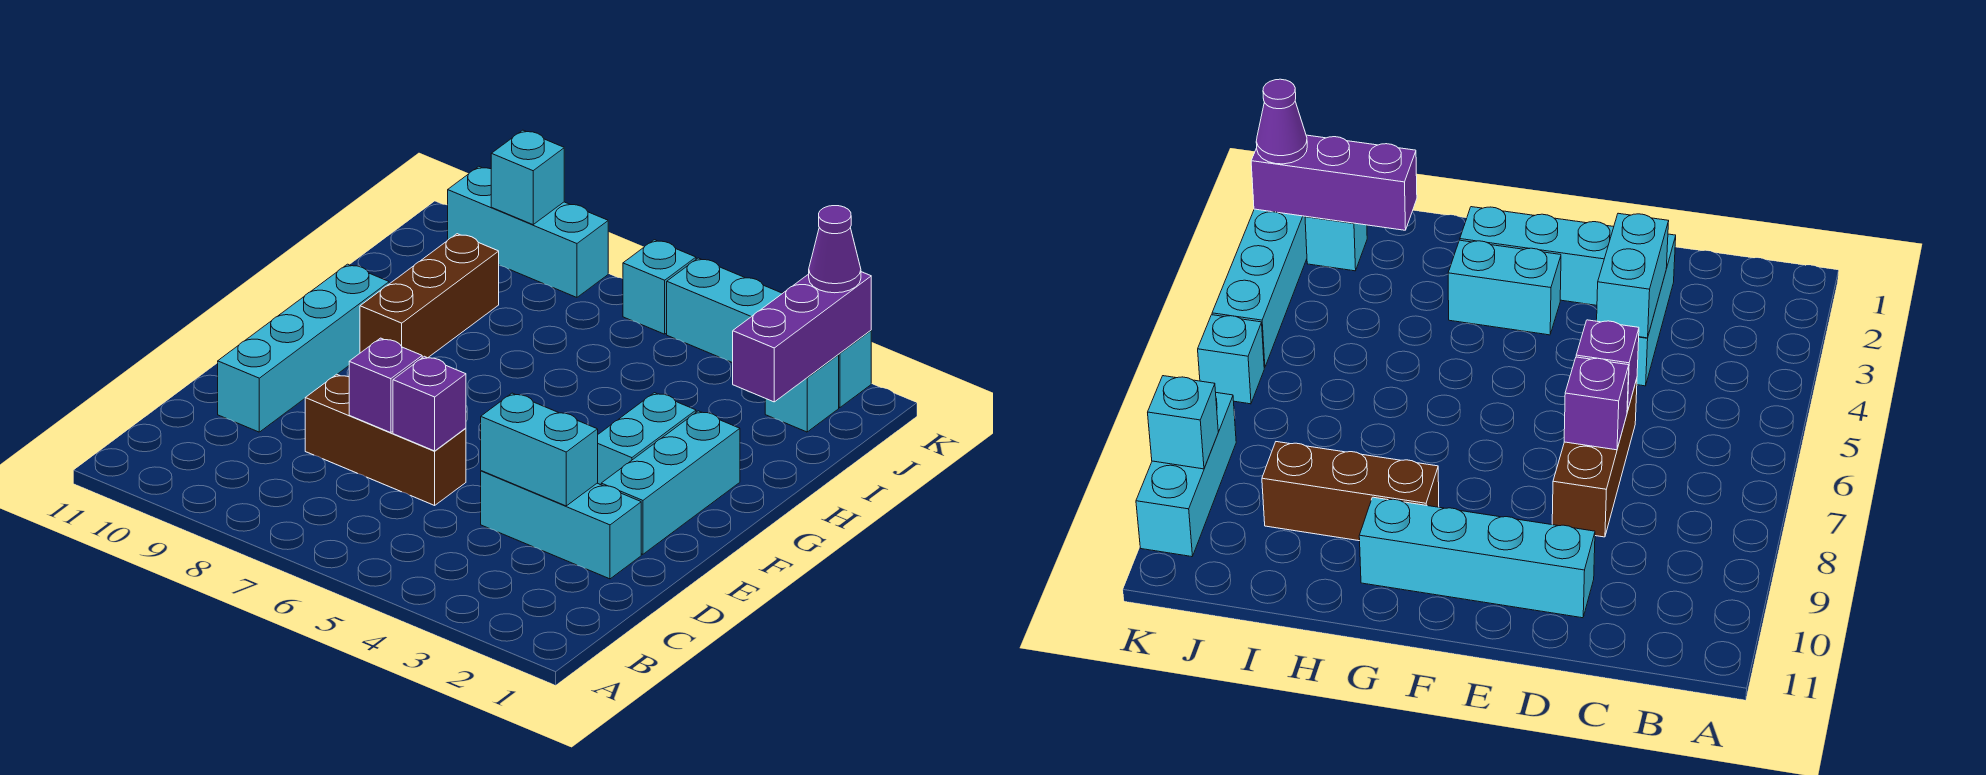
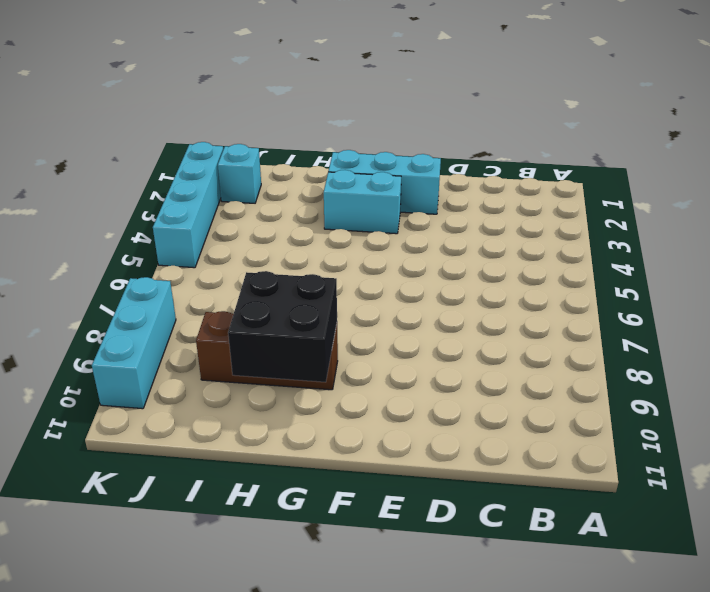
black 2x2 brick [228,271,337,382] -> none
none -> cyan 1x3 brick [481,471,641,579]
none -> brown 1x3 brick [305,374,466,505]
none -> cyan 1x4 brick [218,264,389,432]

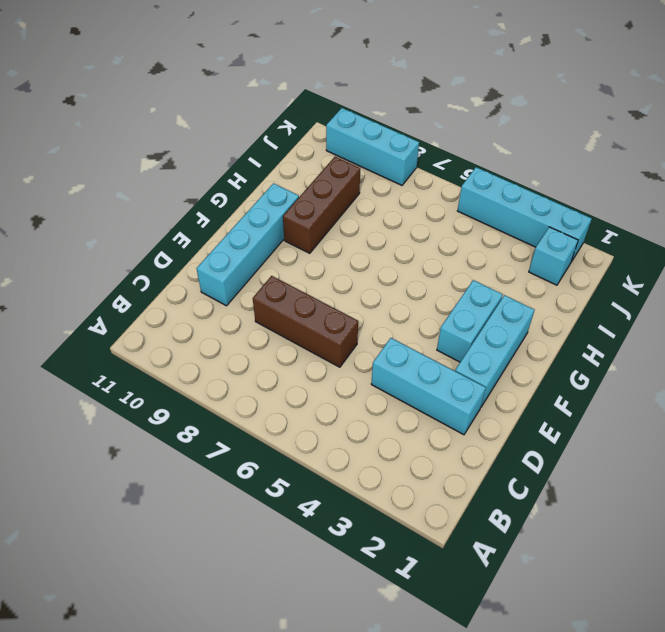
none -> cyan 1x1 brick [623,240,696,334]
none -> cyan 1x2 brick [481,393,598,506]
none -> purple 1x1 brick [393,356,466,451]

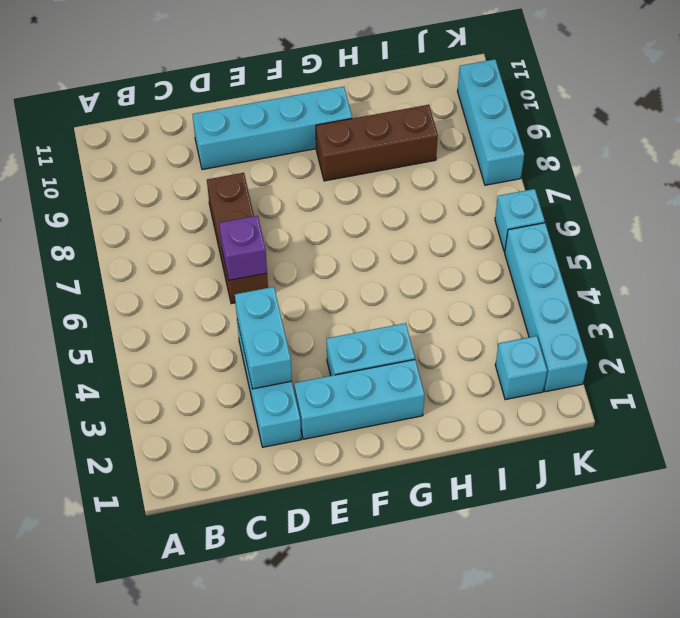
none -> purple 1x1 brick [349,338,422,433]
none -> purple 1x3 brick [733,272,871,402]
none -> cyan 1x1 brick [491,130,564,225]

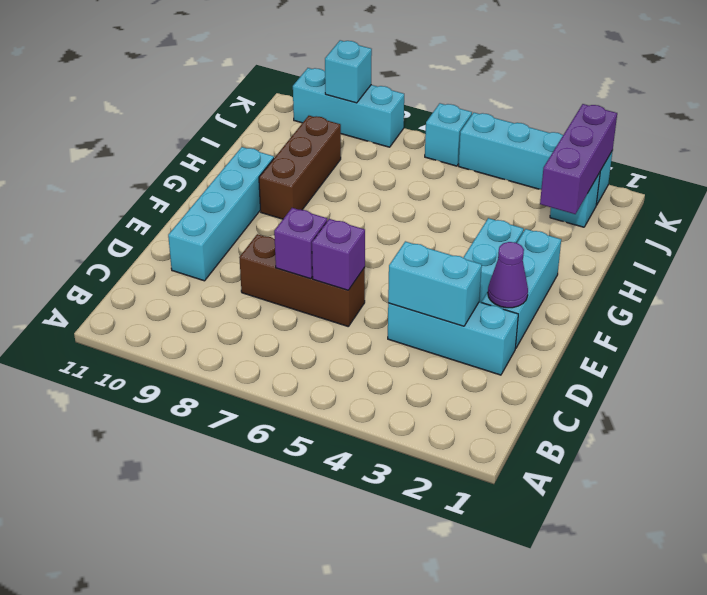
purple 1x1 cone [488,242,528,308] -> purple 1x1 cone moved to [809,206,861,293]

